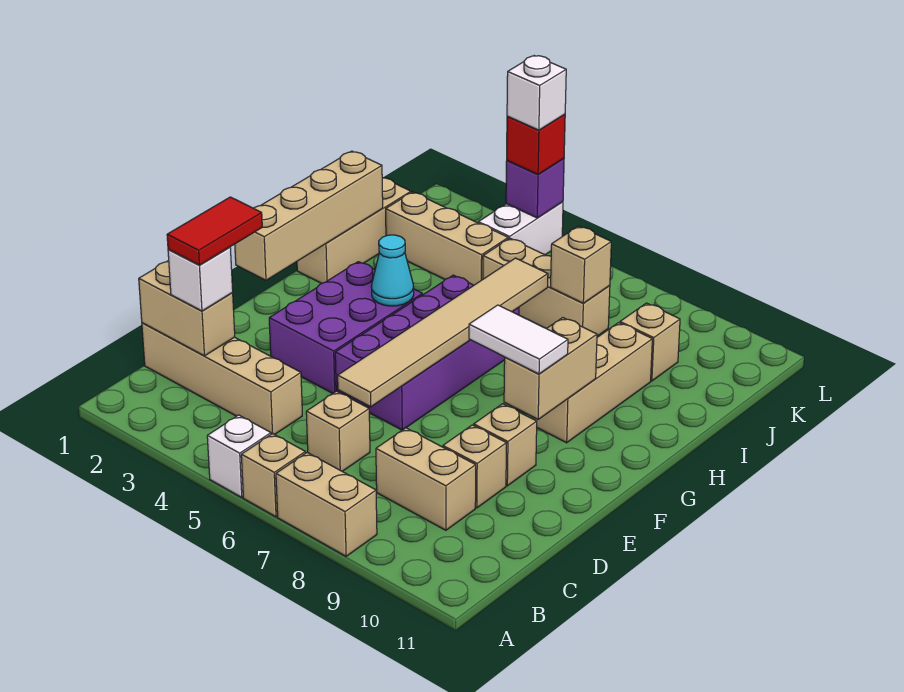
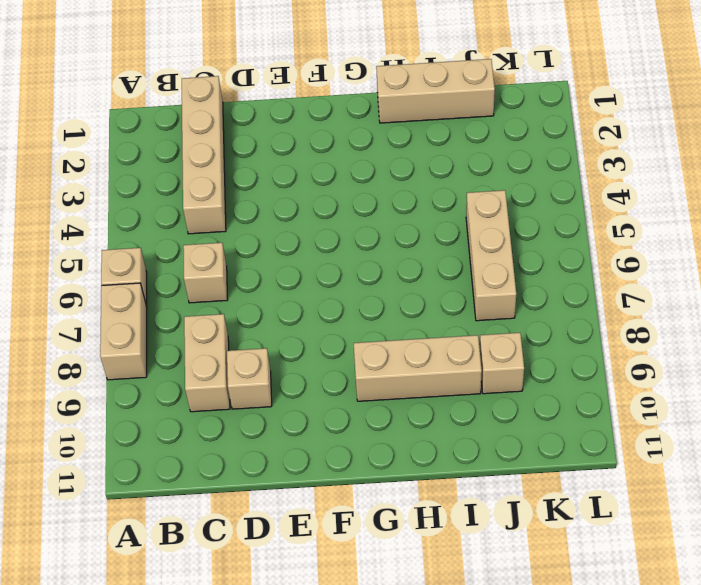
none -> white 1x1 brick [207,415,271,498]
none -> purple 2x3 brick [269,262,423,394]
none -> purple 2x4 brick [335,275,519,430]

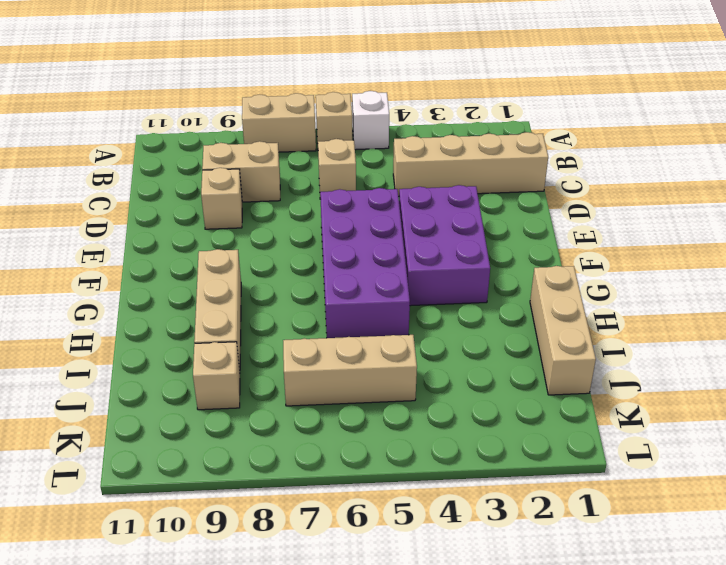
none -> tan 1x1 brick [474,404,537,486]
none -> tan 1x3 brick [386,192,508,285]
none -> white 1x2 brick [478,202,563,255]

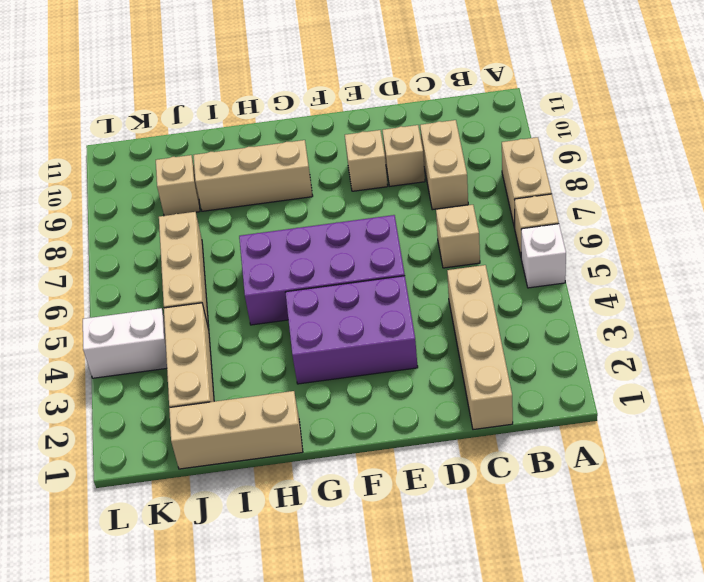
none -> tan 1x2 brick [139,261,235,356]
none -> tan 1x6 tile [338,258,548,407]
none -> tan 1x4 brick [235,151,383,280]

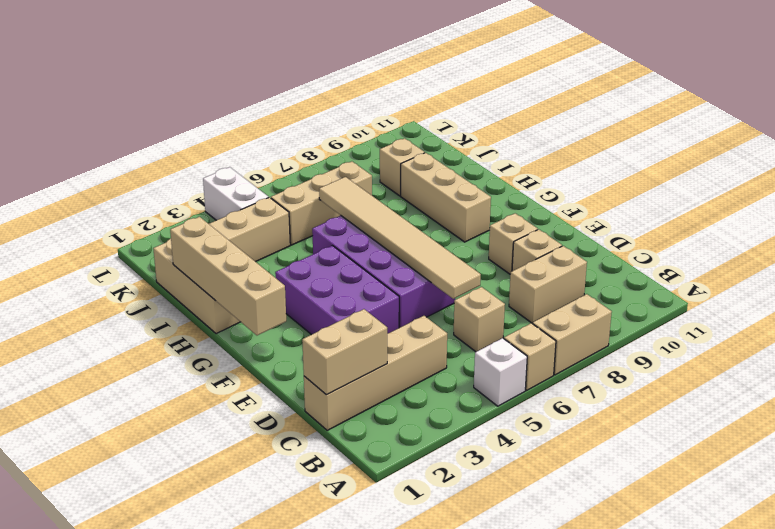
none -> tan 1x2 brick [504,318,597,419]
none -> cyan 1x1 cone [371,235,414,306]
none -> tan 1x1 brick [551,226,611,303]

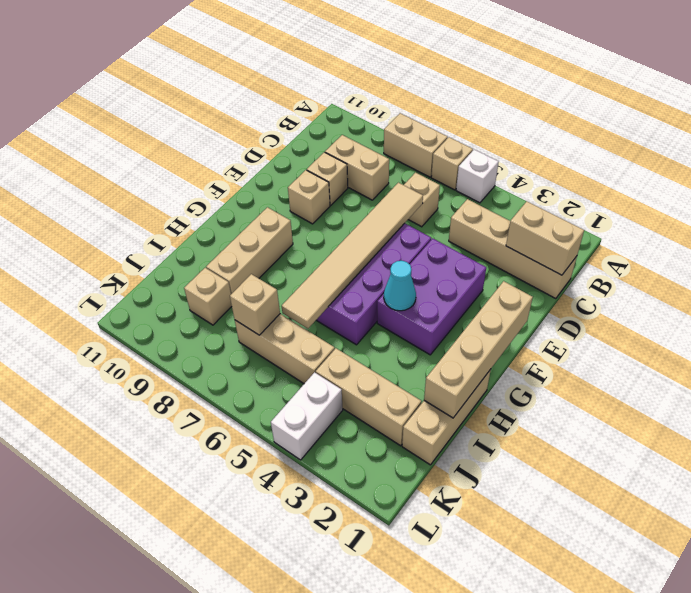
none -> tan 1x2 brick [504,318,597,419]
none -> purple 1x1 brick [506,159,564,218]
none -> white 1x1 brick [168,247,233,311]

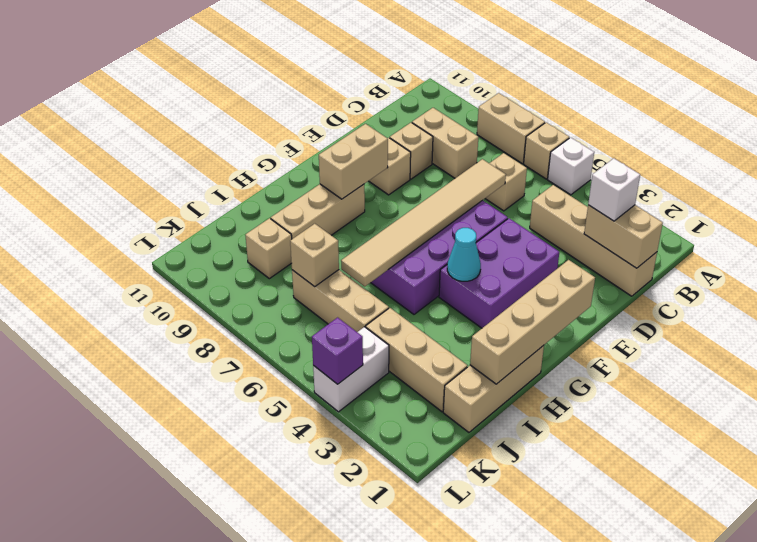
none -> white 1x2 tile [469,305,568,374]
none -> red 1x1 brick [507,114,565,175]
none -> red 1x2 tile [167,197,262,265]

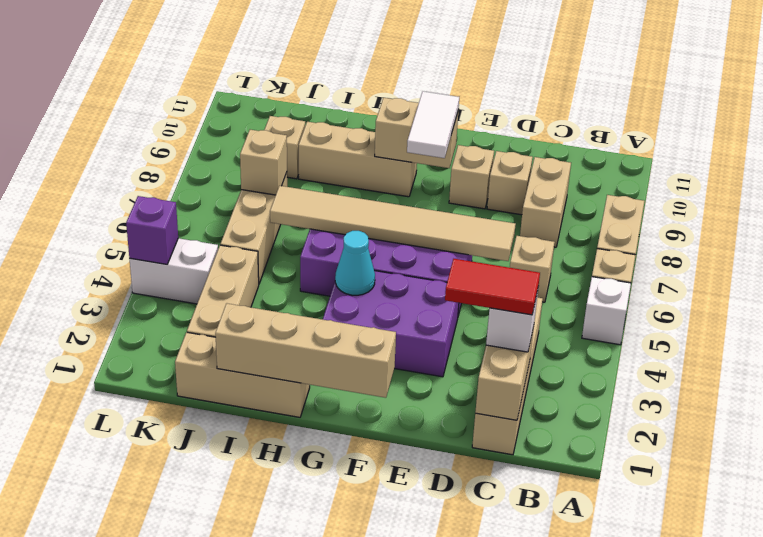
none -> red 1x1 brick [507,114,565,175]
none -> white 1x1 brick [507,56,566,130]

